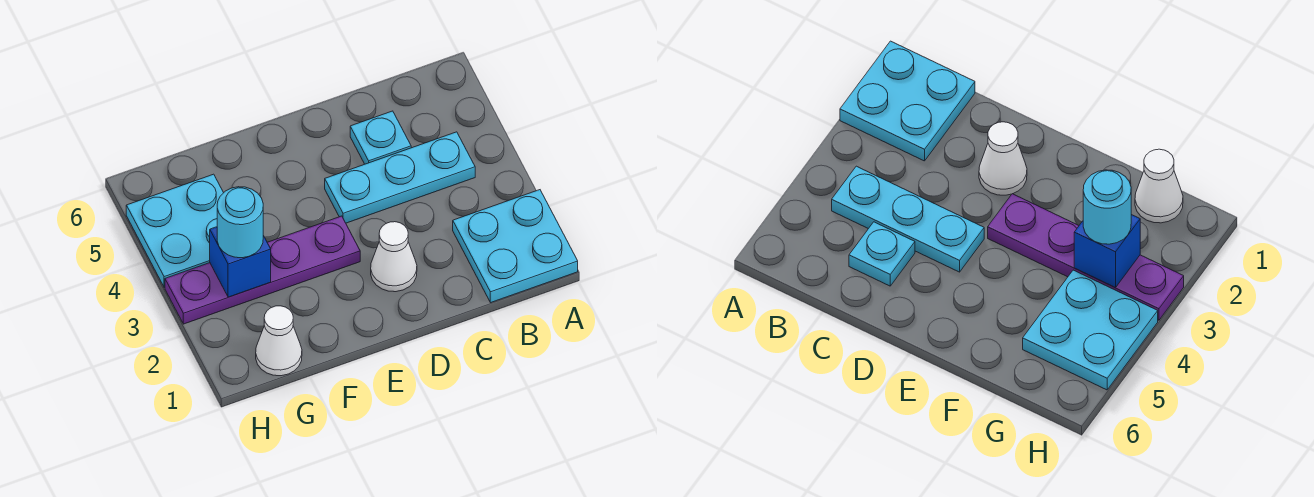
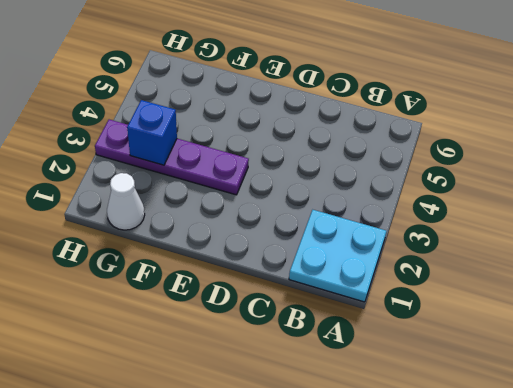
none -> cyan 1x3 plate [325,132,475,223]
none -> cyan 1x1 plate [350,111,411,164]

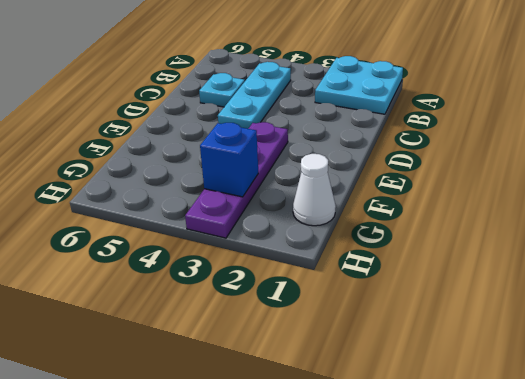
none -> white 1x1 cone [371,222,417,292]
none -> cyan 2x2 plate [126,174,223,287]

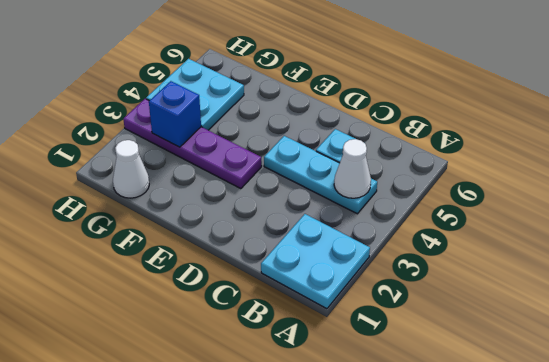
white 1x1 cone [334,139,371,198] -> white 1x1 cone moved to [371,222,417,292]
none -> cyan 1x1 round brick [217,187,263,258]

